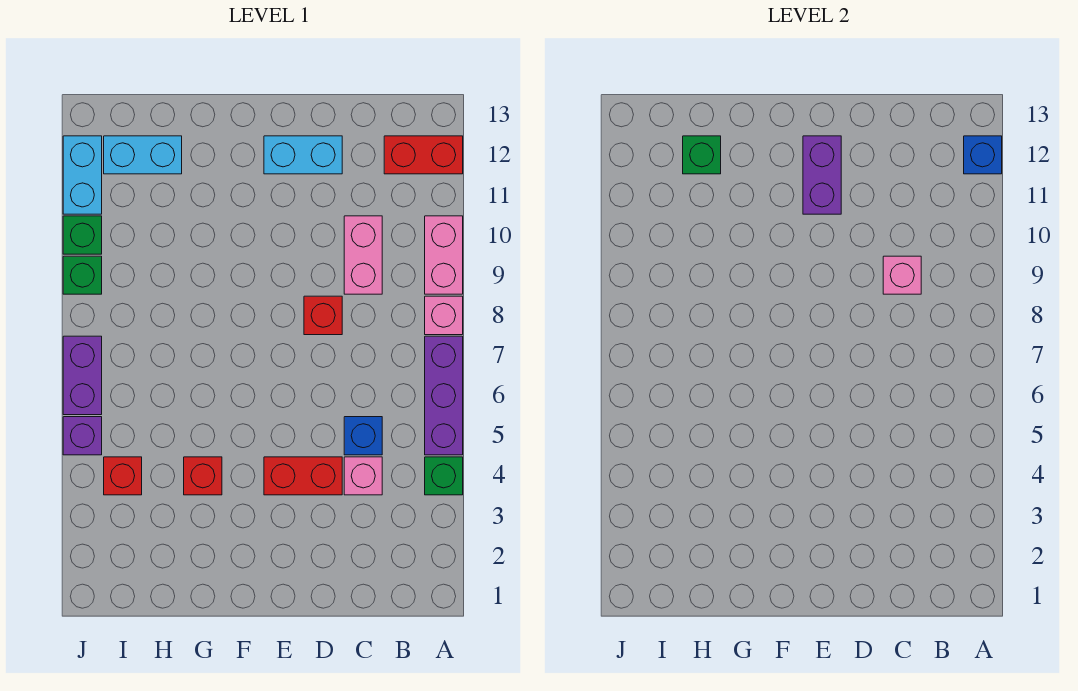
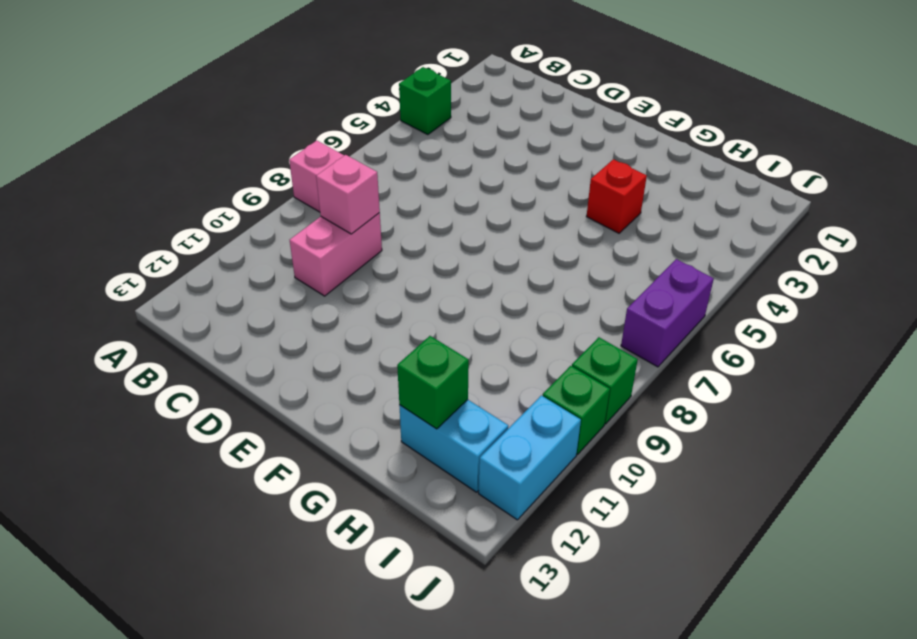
none -> purple 1x3 brick [425,336,463,455]
none -> pink 1x2 brick [425,216,463,294]
none -> red 1x2 brick [384,136,463,174]

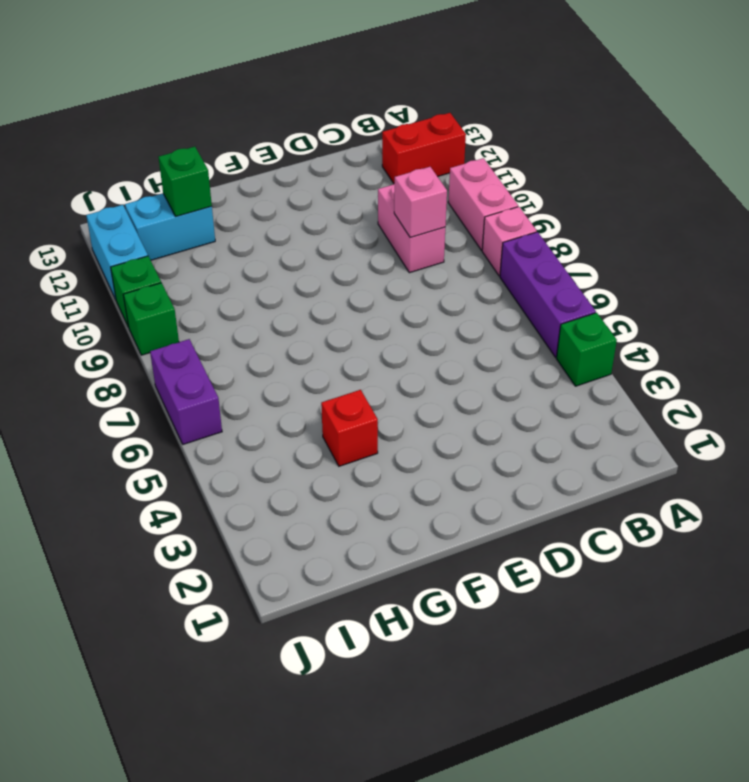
none -> pink 1x1 brick [344,457,382,495]
none -> blue 1x1 brick [344,417,382,455]
none -> red 1x2 brick [264,457,342,495]

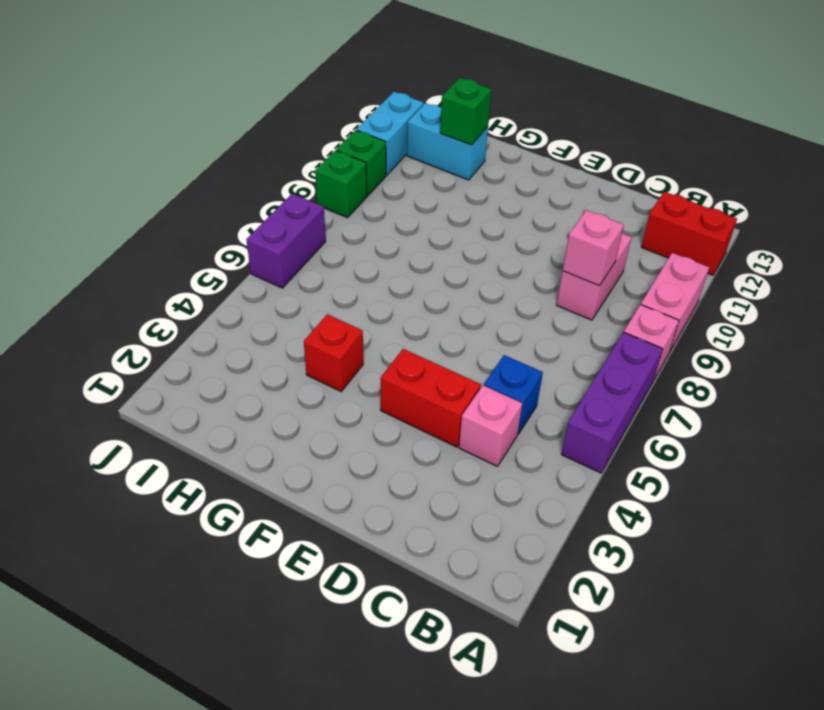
none -> green 1x1 brick [425,457,463,495]
none -> red 1x1 brick [304,296,342,335]
none -> cyan 1x2 brick [264,136,342,174]

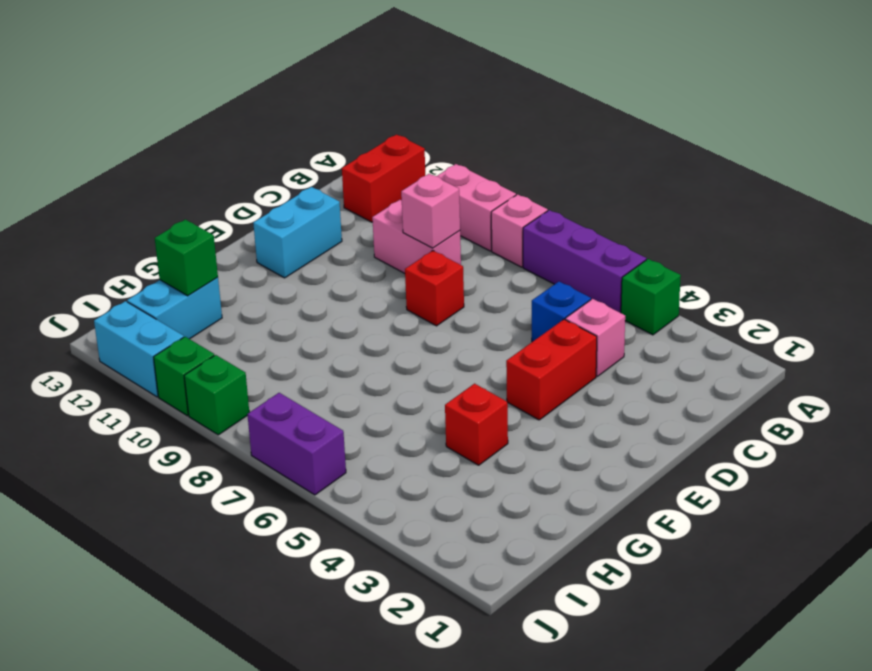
none -> red 1x1 brick [104,457,142,495]
none -> purple 1x1 brick [63,417,102,455]
none -> blue 1x1 brick [964,136,1002,174]

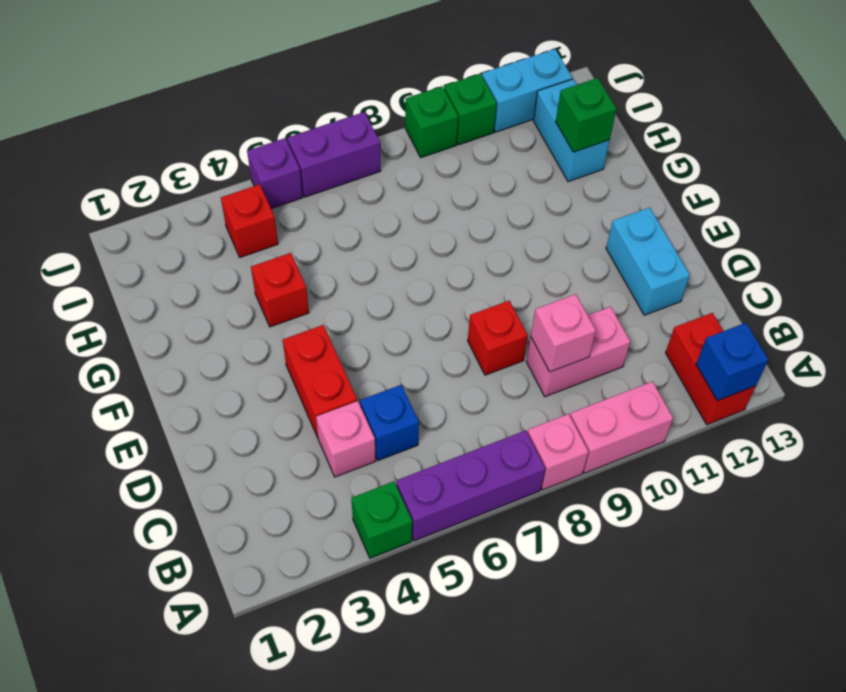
none -> purple 1x2 brick [803,136,841,214]

